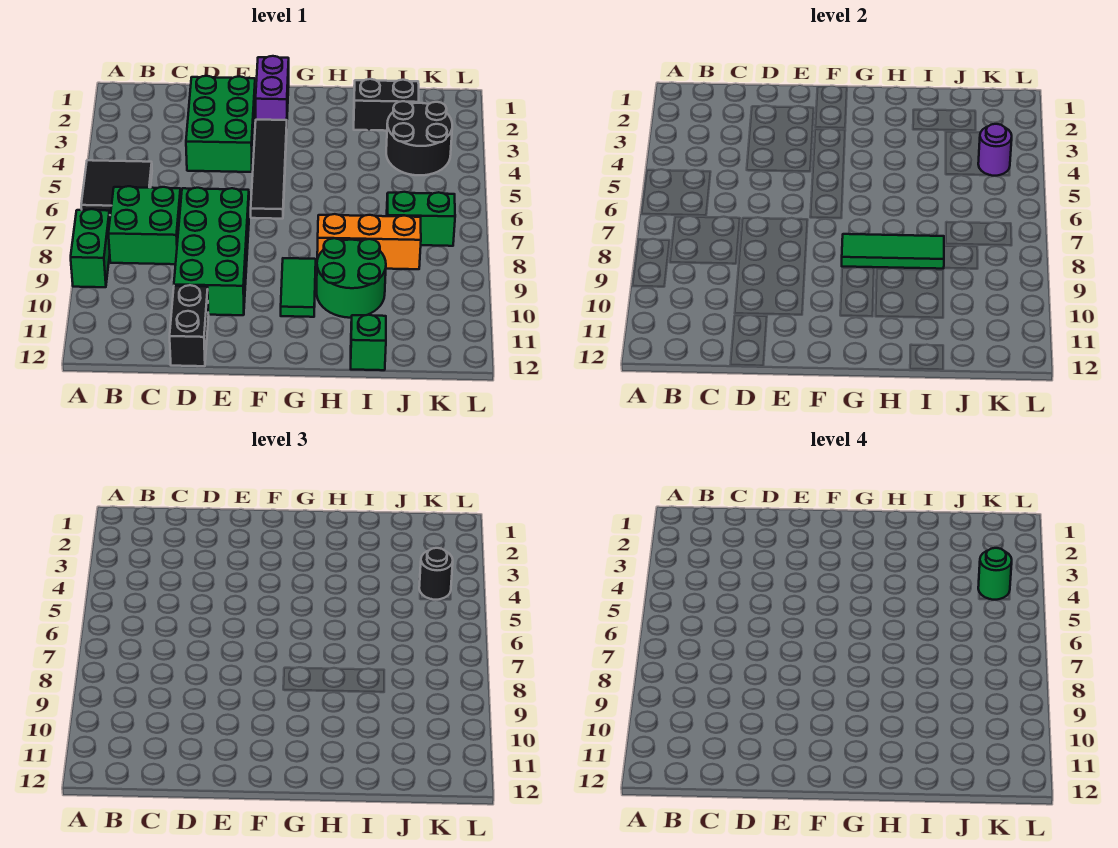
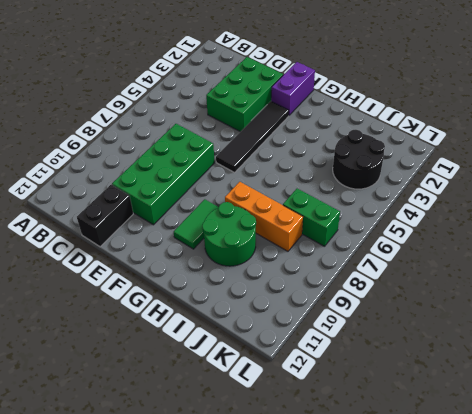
none -> black 2x2 tile [81,160,152,215]
none -> green 1x2 brick [71,209,110,287]
none -> green 2x2 brick [108,186,181,264]

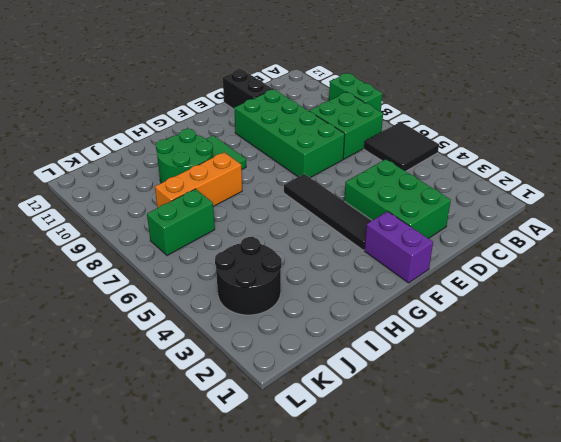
none -> black 1x2 brick [354,79,419,131]
none -> green 1x1 brick [351,315,386,370]
none -> green 1x3 tile [842,234,944,269]

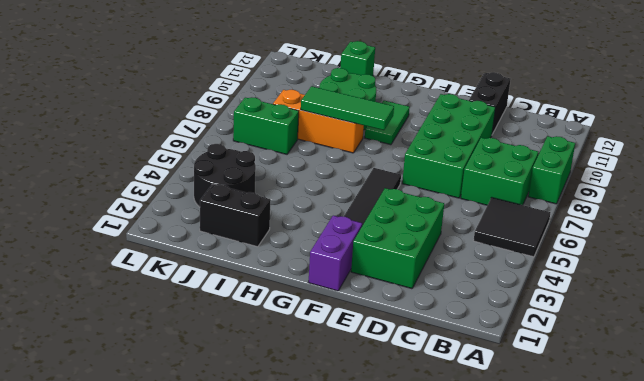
none -> purple 1x1 round brick [978,124,1012,176]
none -> black 1x1 round brick [419,548,453,600]
none -> green 1x1 round brick [978,548,1012,600]

